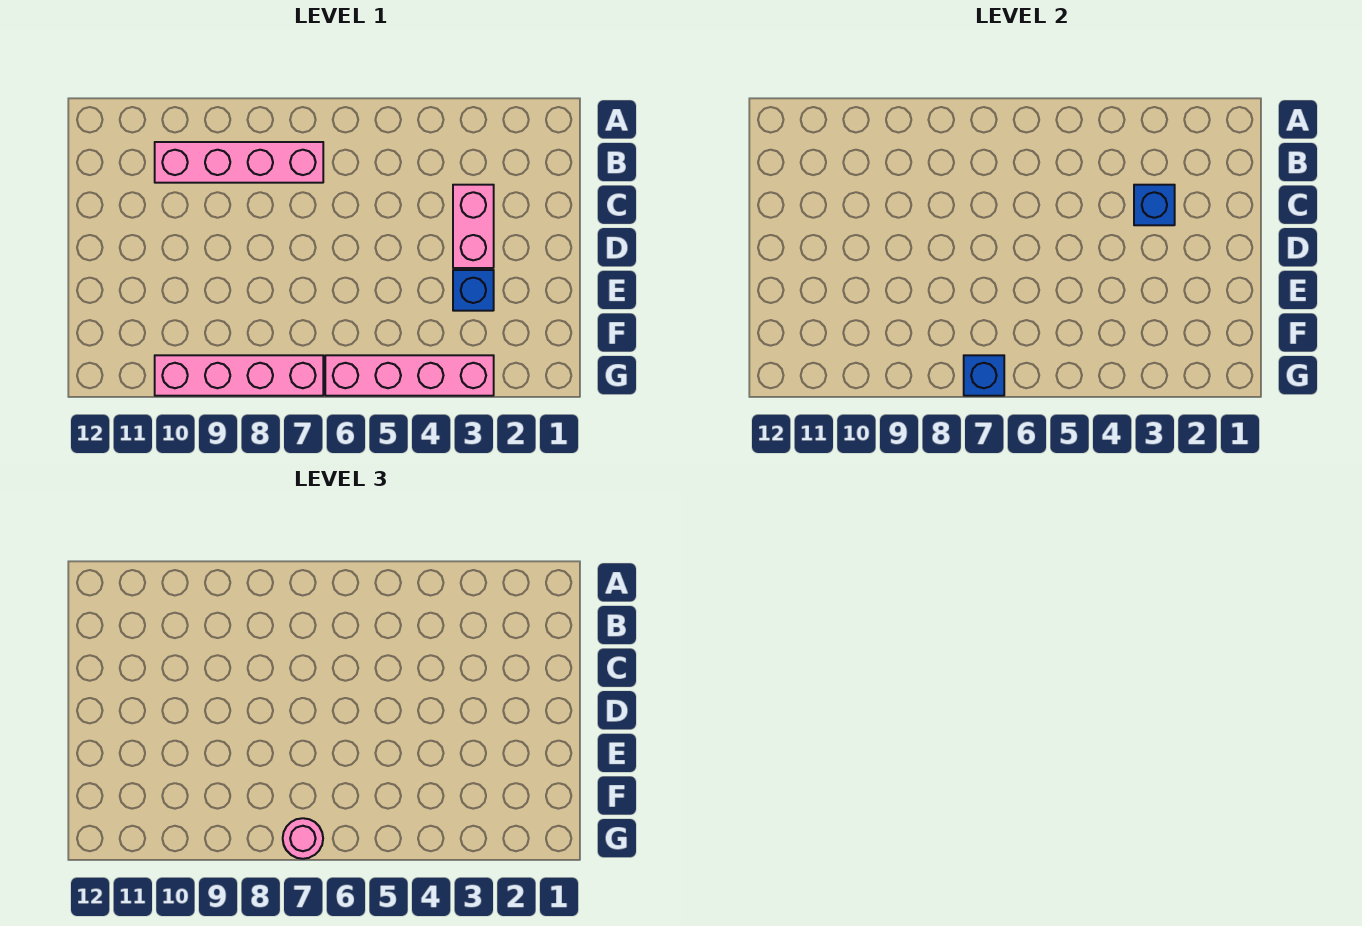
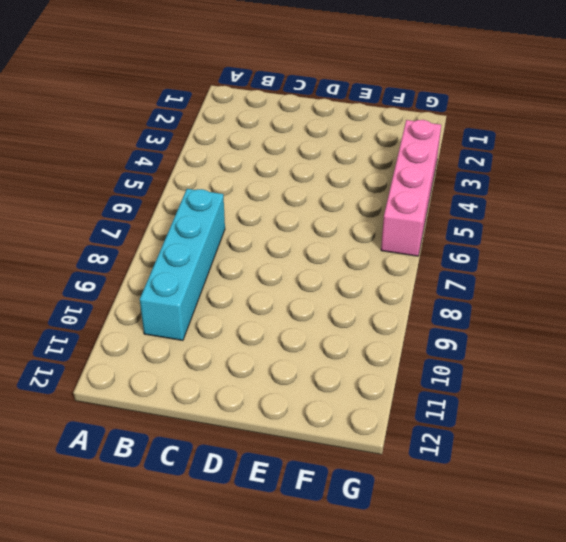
cyan 1x4 brick [140,189,225,341] -> pink 1x4 brick [155,142,323,183]
none -> pink 1x2 brick [453,185,494,268]
none -> blue 1x1 brick [453,270,494,311]

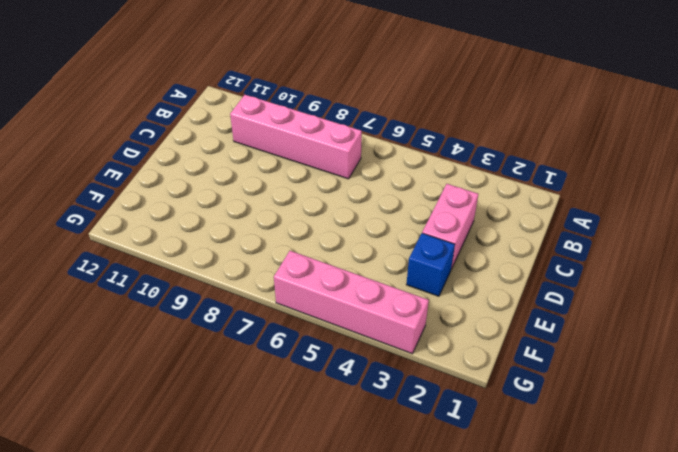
none -> pink 1x4 brick [155,355,323,396]
none -> blue 1x1 brick [1134,185,1175,225]

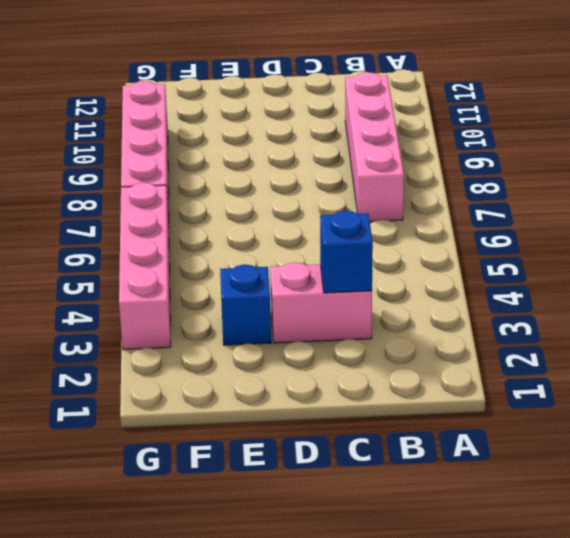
none -> blue 1x1 brick [964,355,1004,396]
none -> pink 1x1 round brick [283,818,323,859]

